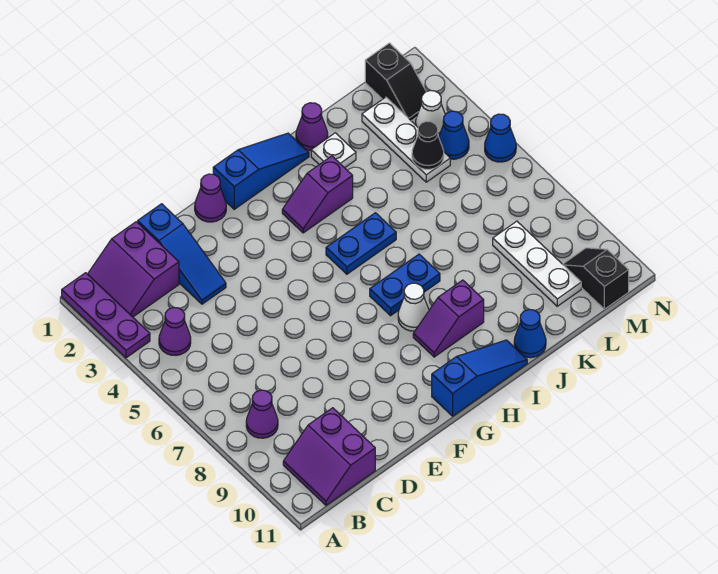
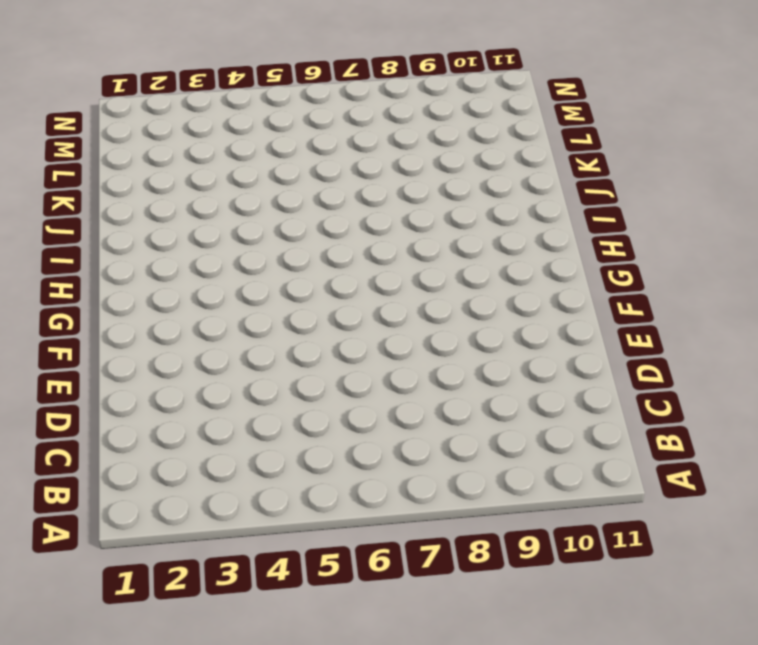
none -> purple 1x3 plate [62,273,150,358]
none -> purple 2x2 slope [88,222,179,317]
none -> purple 1x1 cone [159,308,191,355]

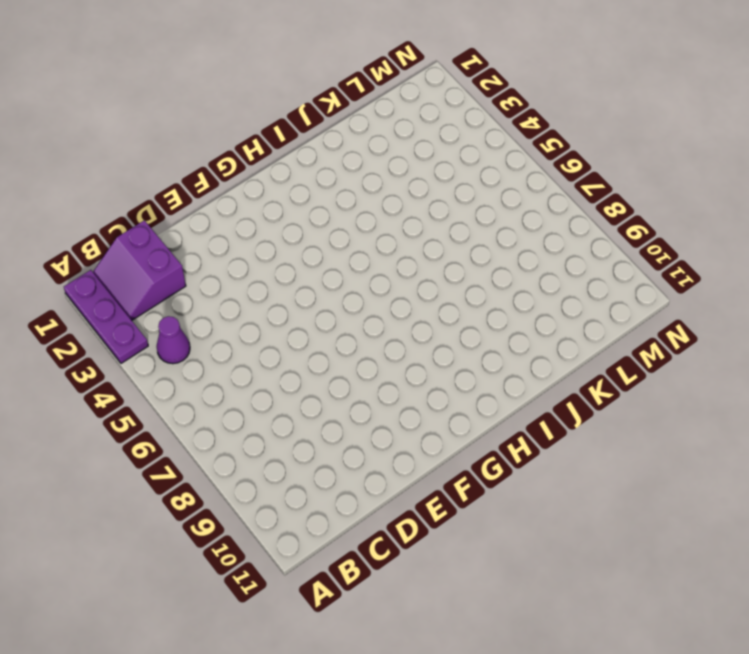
none -> purple 1x1 cone [246,390,278,438]
none -> purple 2x2 slope [283,408,375,505]
none -> blue 1x3 slope [138,204,226,304]

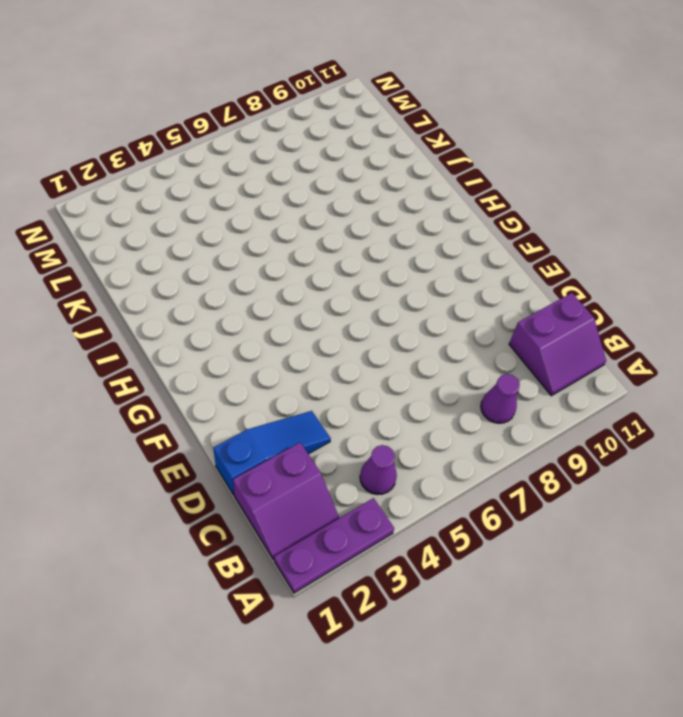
none -> purple 1x1 cone [195,174,226,222]
none -> blue 1x3 slope [213,133,309,209]
none -> blue 1x3 slope [432,340,527,416]

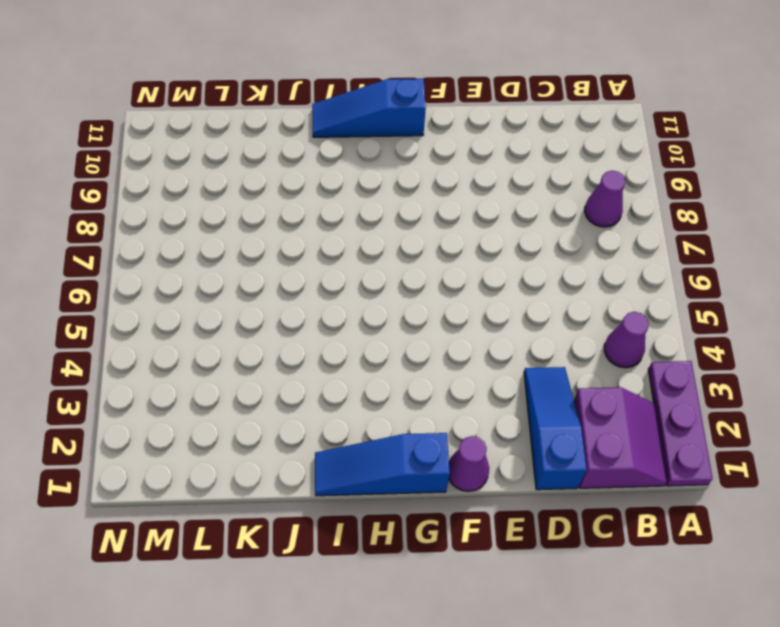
none -> purple 2x2 slope [283,408,375,505]
none -> purple 1x2 slope [282,156,353,233]
none -> blue 1x2 plate [326,213,396,274]

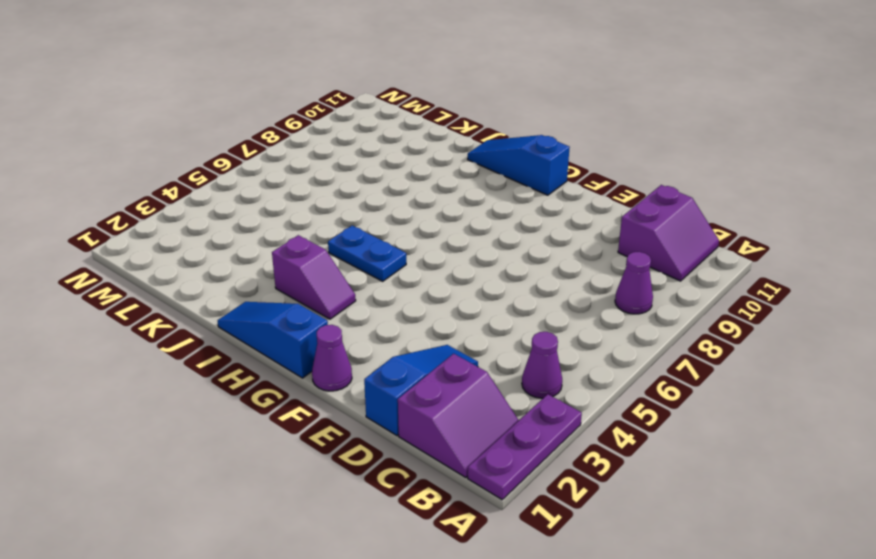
none -> blue 1x2 plate [370,254,440,316]
none -> white 1x1 cone [398,283,429,331]
none -> purple 1x2 slope [413,280,484,357]

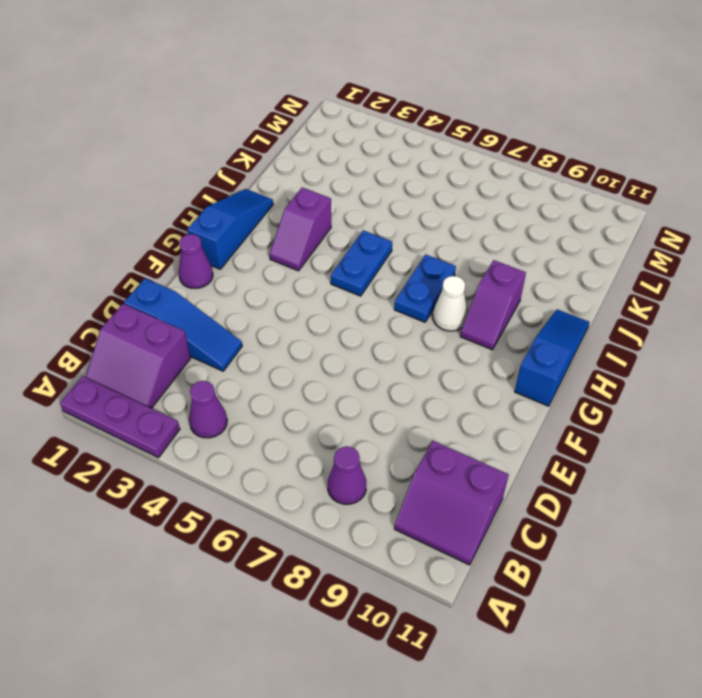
none -> purple 1x1 cone [296,103,328,151]
none -> white 1x1 plate [311,133,356,168]
none -> blue 1x1 cone [514,310,546,358]

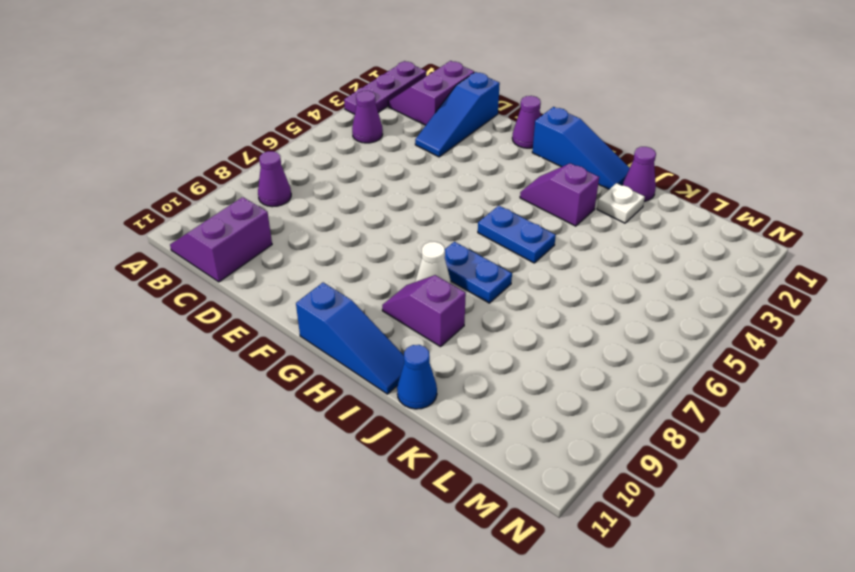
none -> white 1x3 plate [362,97,450,182]
none -> white 1x3 plate [493,221,581,306]
none -> black 1x2 slope [365,43,426,121]

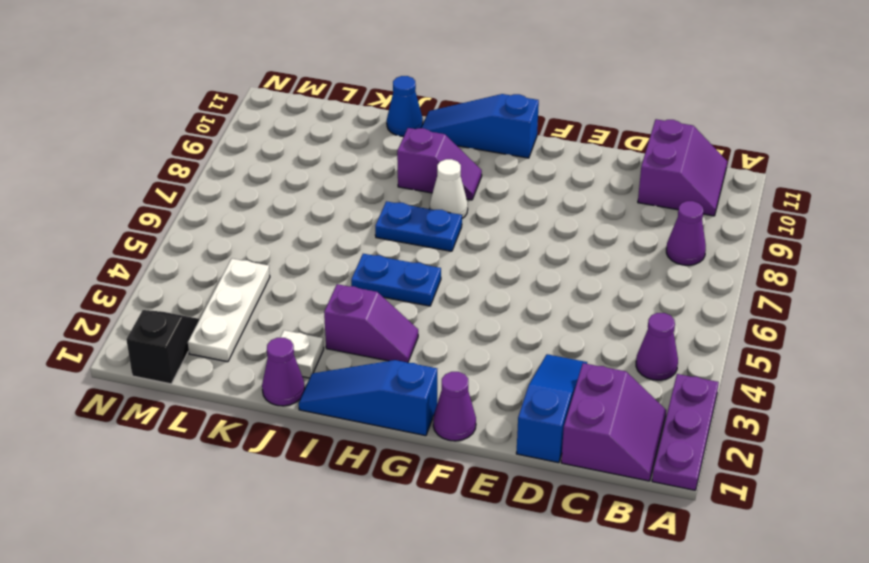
none -> white 1x3 plate [493,221,581,306]
none -> white 1x1 cone [416,91,445,137]
none -> blue 1x1 cone [439,111,469,159]

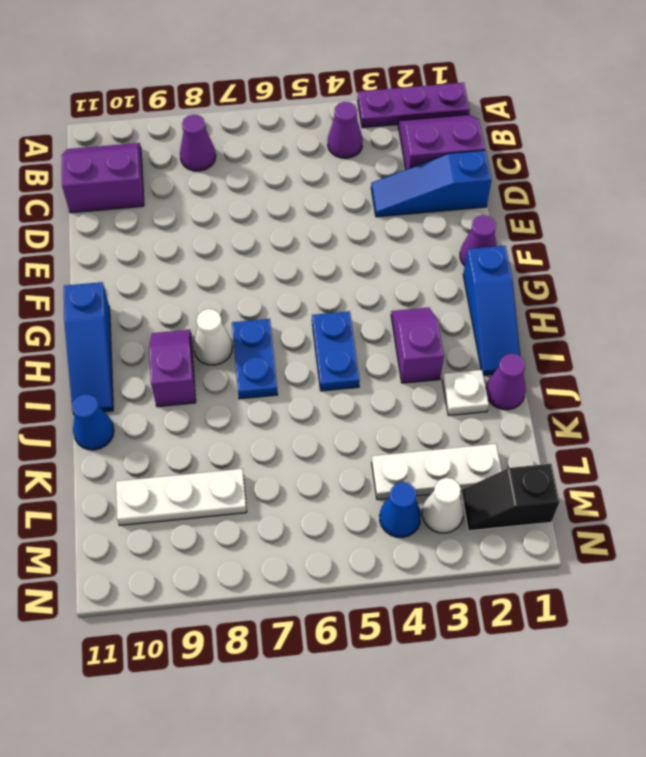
none -> black 1x2 slope [563,248,629,309]
none -> blue 1x1 cone [485,114,516,162]
none -> black 1x1 cone [412,121,444,169]

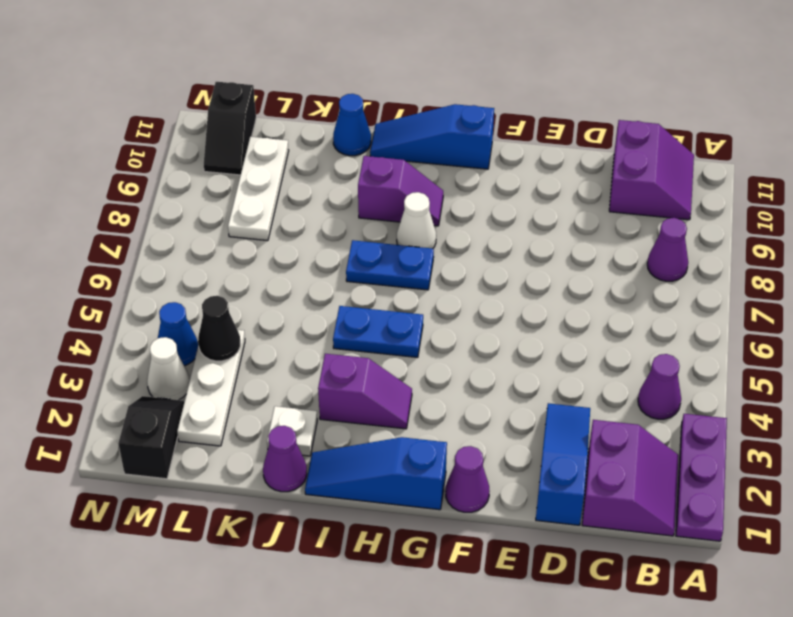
none -> blue 1x1 cone [485,114,516,162]

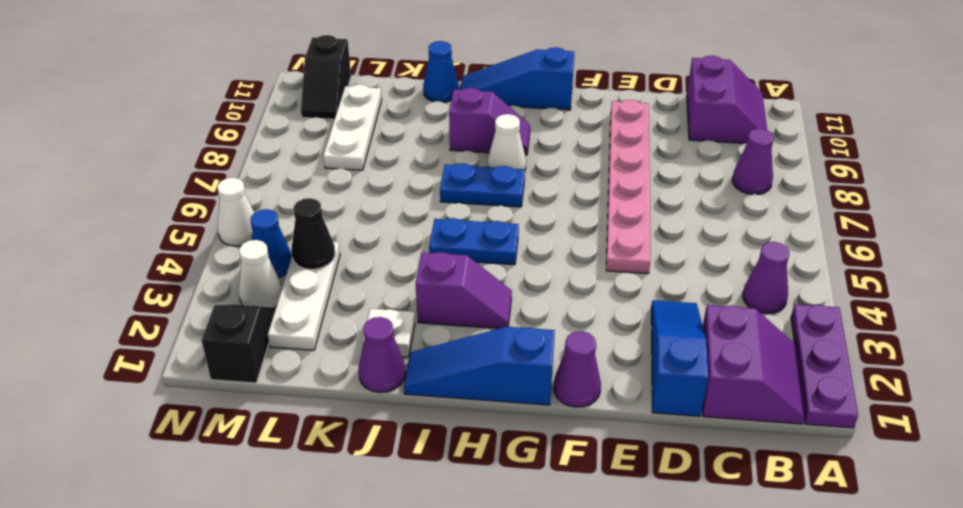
pink 1x6 plate [606,100,650,274] -> none
white 1x1 cone [217,178,254,246] -> blue 1x1 cone [485,114,516,162]

